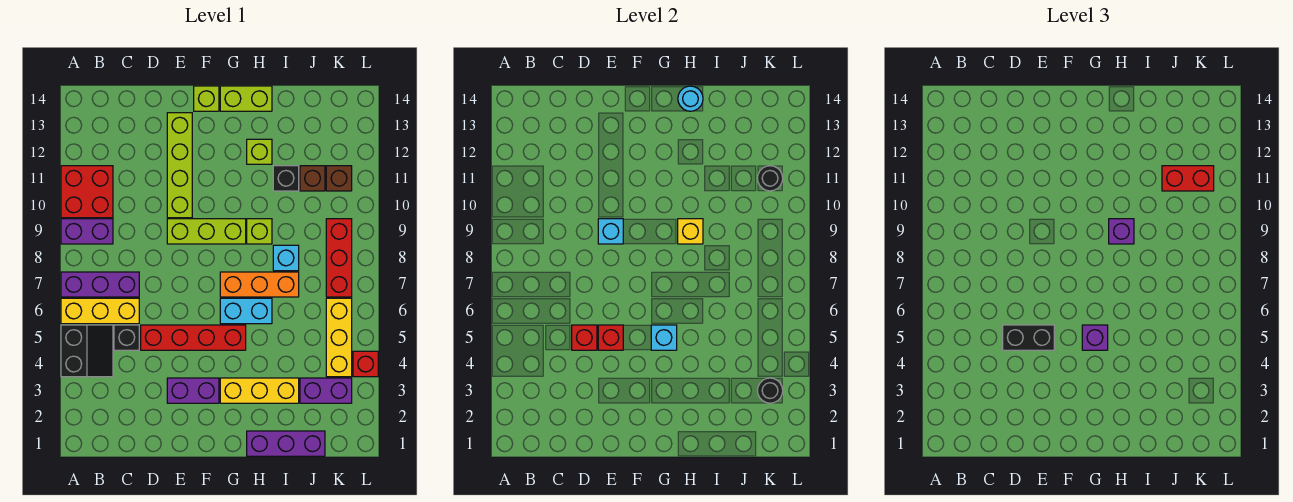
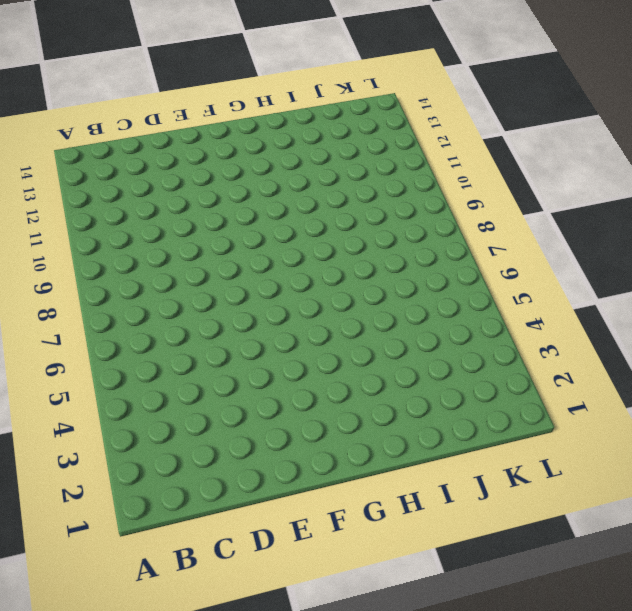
none -> black 2x2 slope [61,325,113,377]
none -> yellow 1x3 brick [61,298,139,324]
none -> purple 1x3 brick [61,272,139,297]
none -> purple 1x2 brick [61,219,113,244]

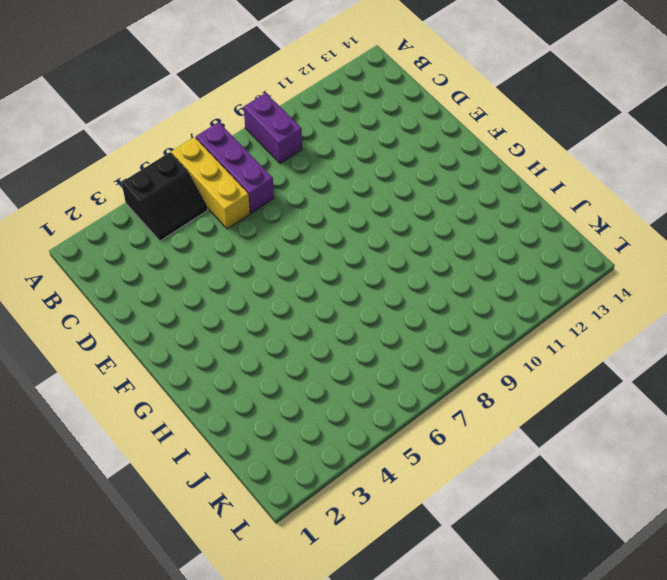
none -> red 2x2 brick [61,166,113,218]
none -> black 1x1 brick [114,325,139,350]
none -> red 1x4 brick [141,325,246,350]
none -> purple 1x2 brick [167,378,219,403]

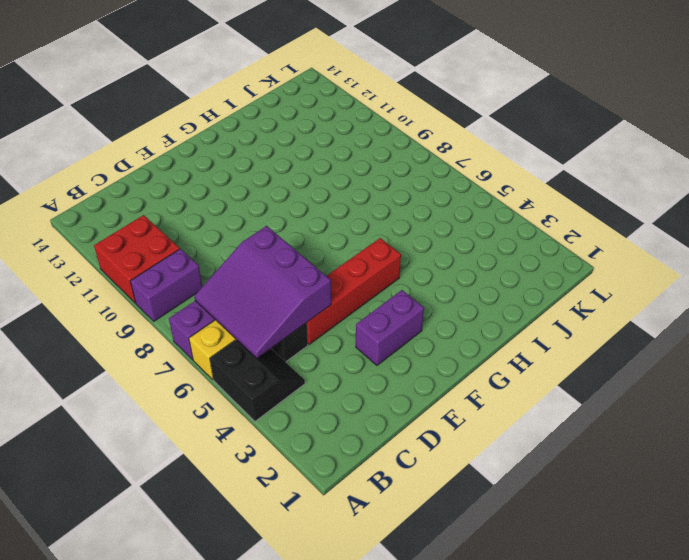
purple 3x3 slope [194,226,331,358] -> red 1x1 brick [572,325,597,350]
none -> lime 1x3 brick [167,219,246,244]
none -> lime 1x4 brick [167,113,192,218]
none -> lime 1x1 brick [194,86,219,111]
none -> yellow 1x3 brick [220,378,299,403]

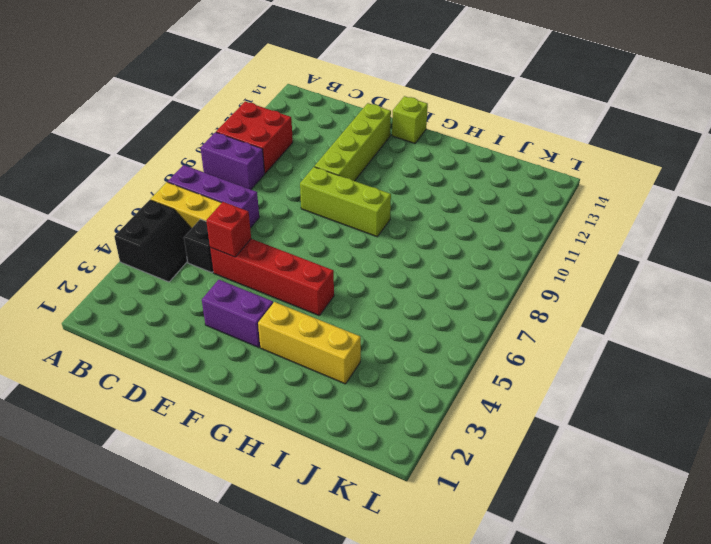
none -> cyan 1x2 brick [220,298,272,324]
none -> orange 1x3 brick [220,272,299,297]
none -> lime 1x2 brick [220,86,272,111]
none -> purple 1x3 brick [247,431,325,456]

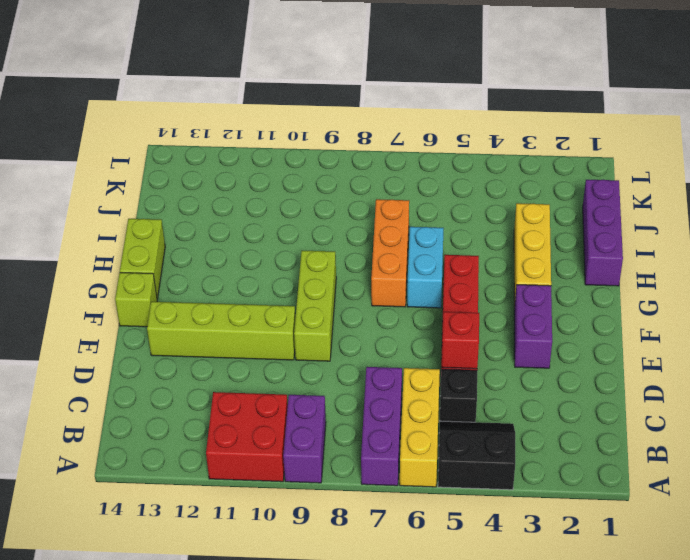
none -> lime 1x1 brick [247,219,272,244]
none -> lime 1x1 brick [247,139,272,164]
none -> cyan 1x1 brick [273,245,299,271]
none -> black 1x1 brick [273,166,299,191]

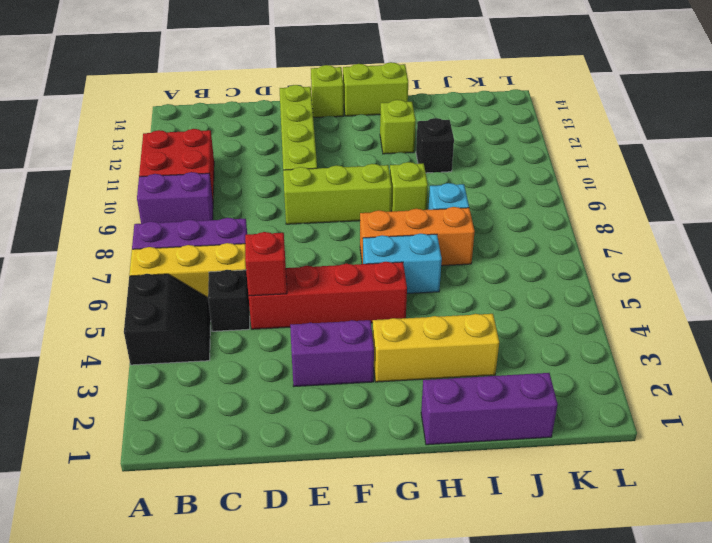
none -> purple 1x2 brick [300,378,352,403]
none -> brown 1x1 brick [300,166,325,191]
none -> yellow 1x3 brick [326,298,352,377]
none -> red 1x3 brick [326,219,352,297]

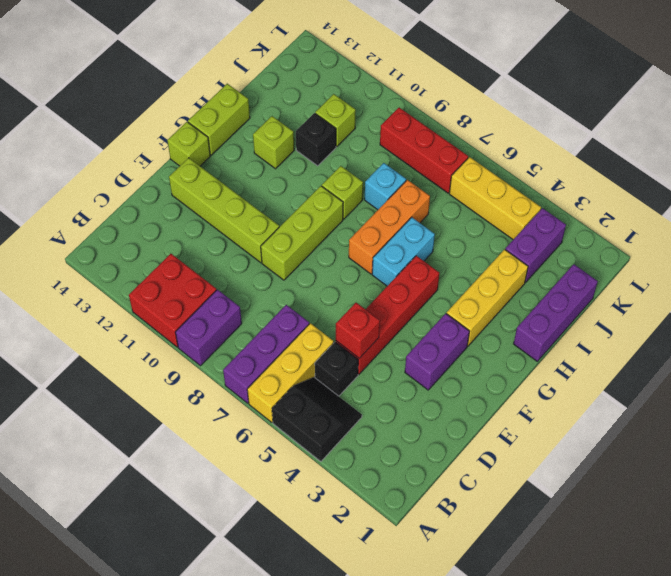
lime 1x1 brick [315,94,356,146] -> brown 1x1 brick [300,166,325,191]
none -> brown 1x1 brick [326,166,352,191]
none -> red 1x1 brick [353,351,378,377]
none -> red 1x1 brick [598,325,623,350]
none -> cyan 1x1 brick [598,219,623,244]

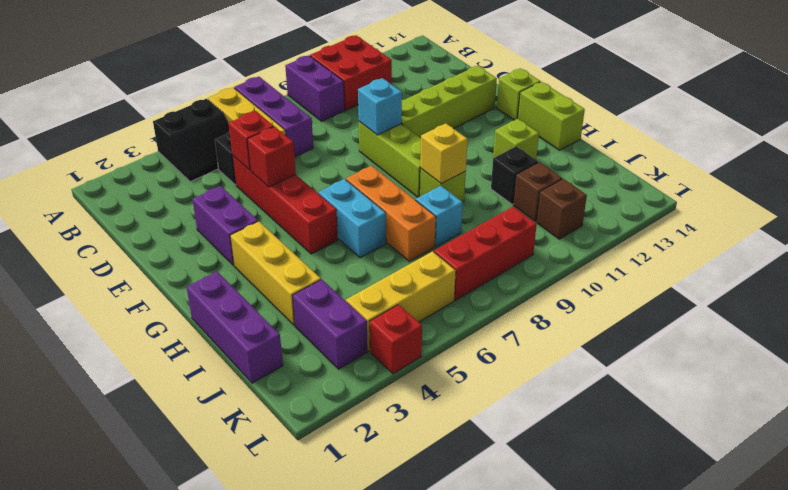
none -> cyan 1x1 brick [651,325,677,350]
none -> cyan 1x1 round brick [678,86,703,111]
none -> black 1x1 round brick [757,378,783,403]
none -> black 1x1 round brick [757,166,783,191]

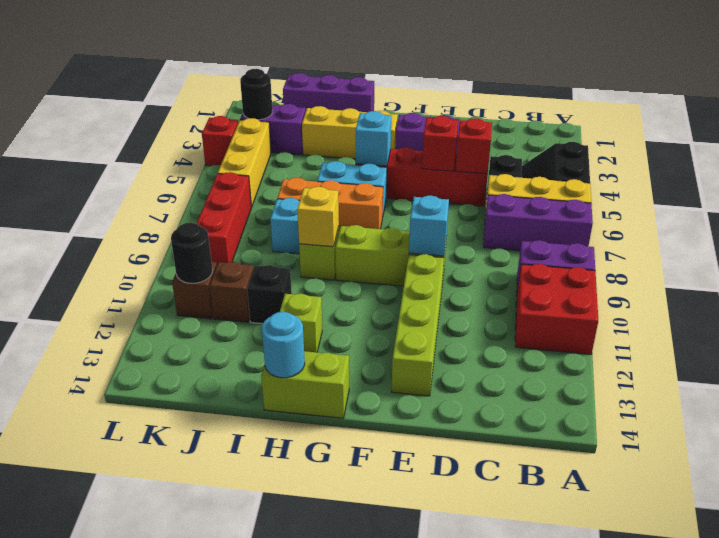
none -> lime 1x1 brick [194,86,219,111]
none -> black 1x2 brick [1003,325,1054,350]
none -> purple 1x1 brick [1082,325,1108,350]
none -> purple 1x1 brick [1109,219,1134,244]

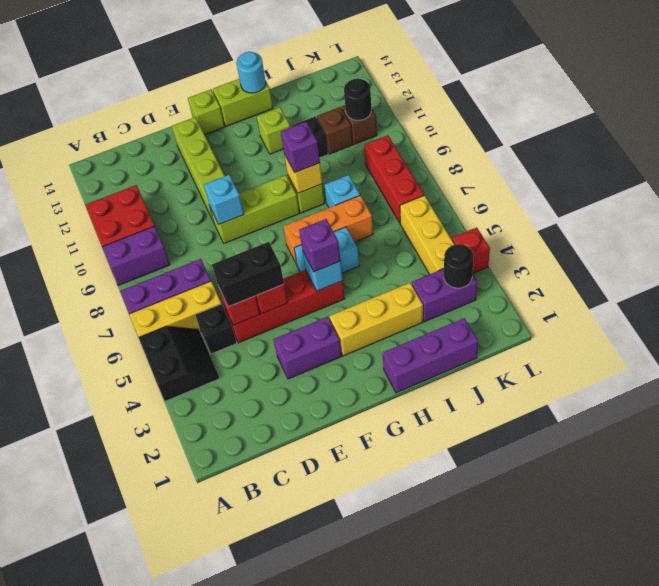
none -> red 1x2 brick [1162,166,1214,191]

